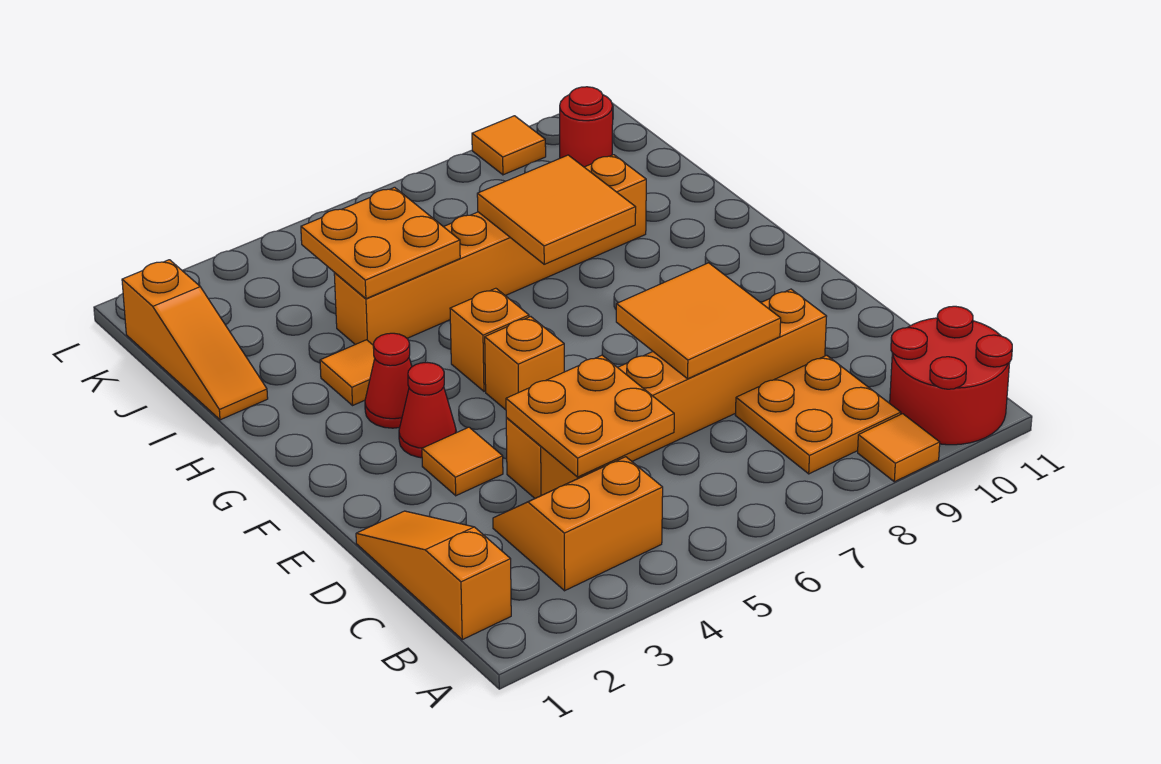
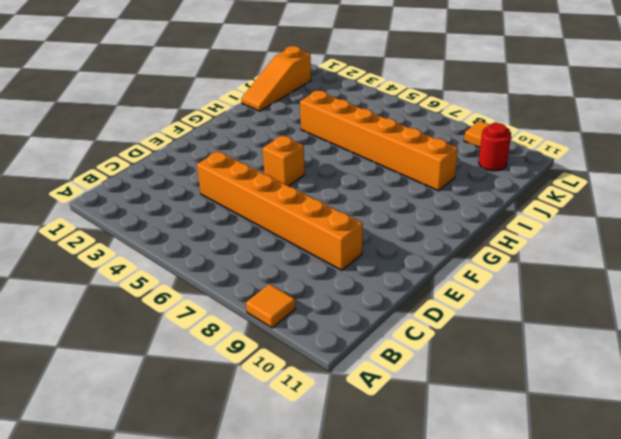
none -> red 2x2 round brick [890,306,1012,445]
none -> orange 1x3 slope [356,511,511,640]
none -> orange 2x2 slope [493,457,663,591]

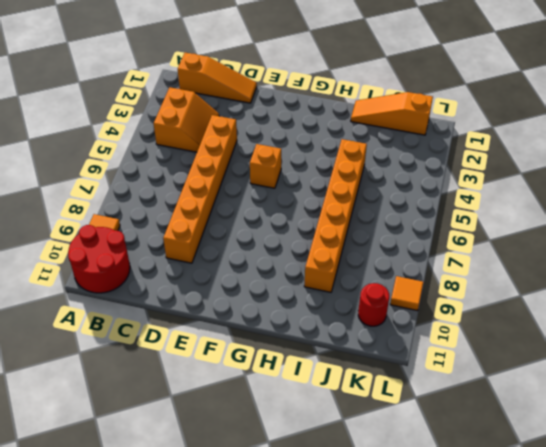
none -> orange 2x2 plate [735,355,901,474]
none -> orange 1x1 tile [422,427,503,496]
none -> red 1x1 cone [399,363,456,458]

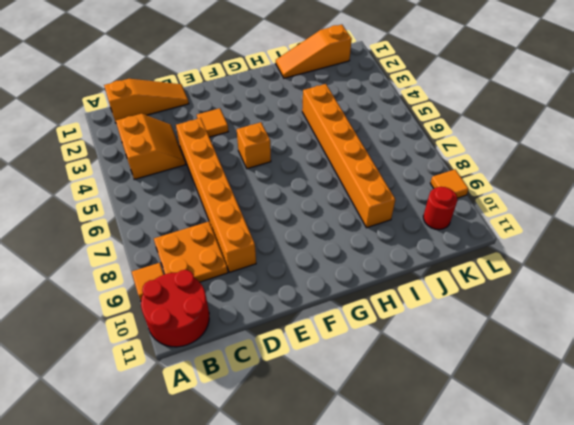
none -> red 1x1 cone [399,363,456,458]
none -> red 1x1 cone [365,333,412,428]
none -> orange 1x1 brick [450,288,529,391]

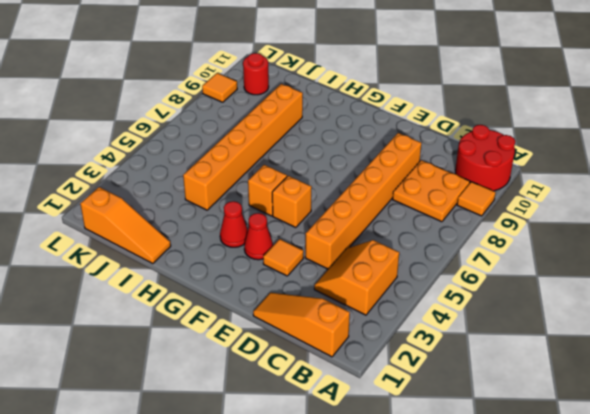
none -> orange 1x1 tile [320,340,375,405]
none -> orange 2x2 plate [506,355,674,477]
none -> orange 2x2 tile [616,263,781,379]

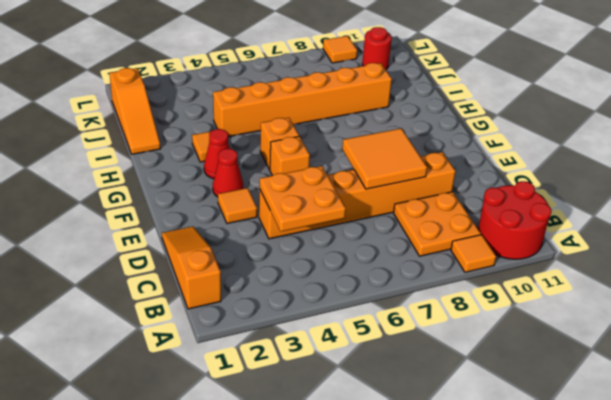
none -> orange 2x2 slope [493,457,663,591]
none -> orange 2x2 tile [477,155,636,264]
none -> orange 2x2 plate [301,187,460,299]

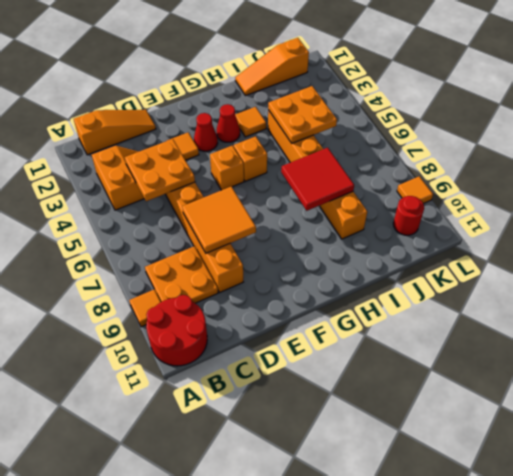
red 2x2 tile [281,148,354,211] -> orange 2x2 tile [477,155,636,264]

